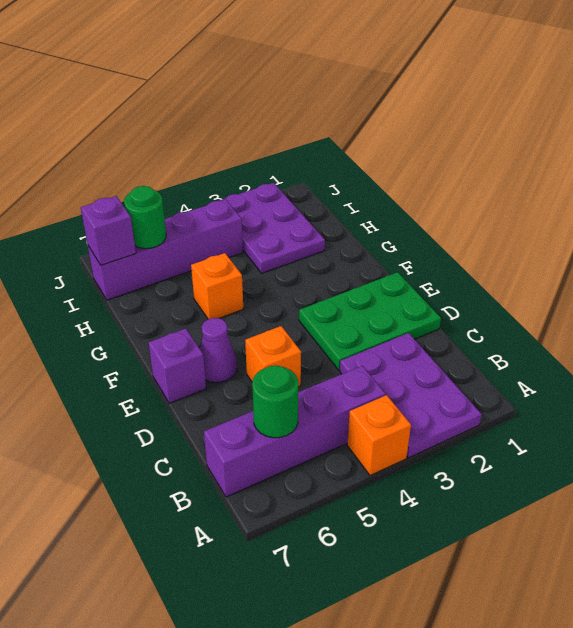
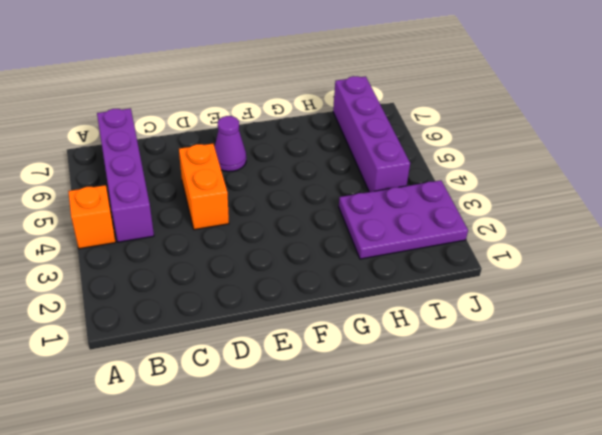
orange 1x2 brick [179,144,229,230] -> orange 1x1 brick [245,326,301,387]
none -> purple 2x3 plate [340,333,482,458]
none -> green 2x3 plate [299,272,441,370]
none -> purple 1x1 brick [148,328,206,403]

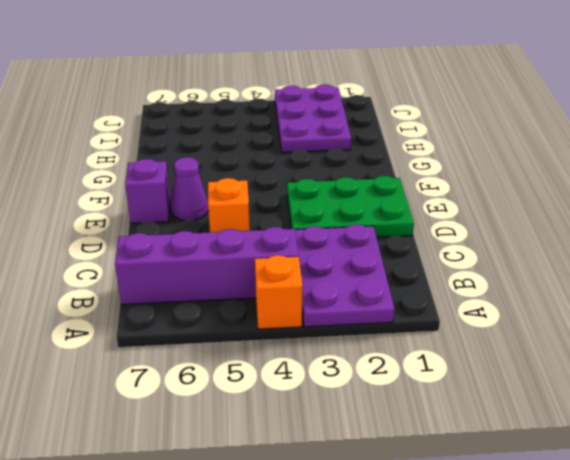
none -> orange 1x1 brick [191,253,243,319]
none -> purple 1x4 brick [88,199,243,300]
none -> green 1x1 round brick [252,365,298,438]

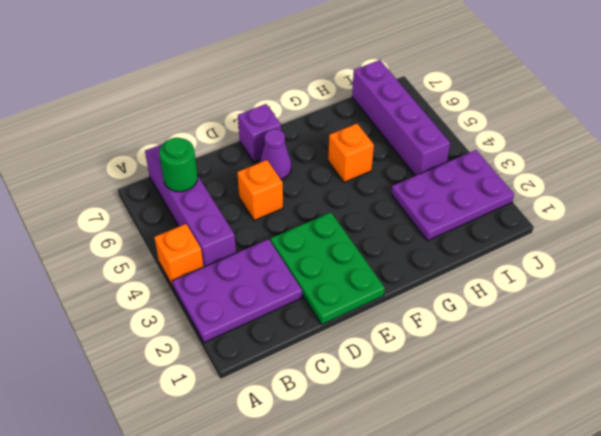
none -> green 1x1 round brick [124,186,166,249]
none -> purple 1x1 brick [81,196,136,265]

